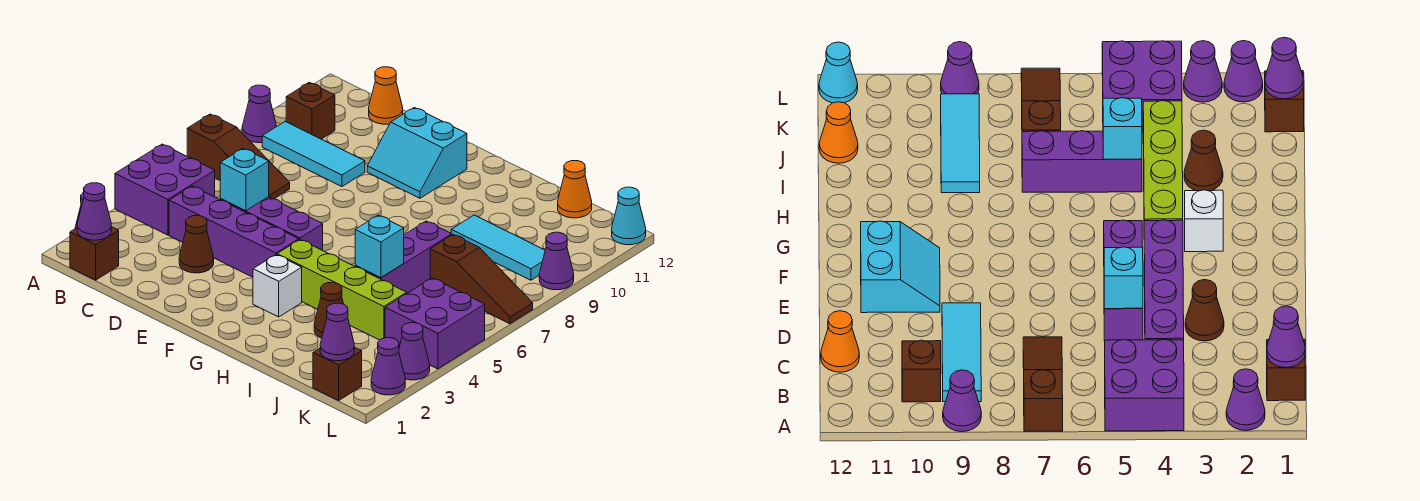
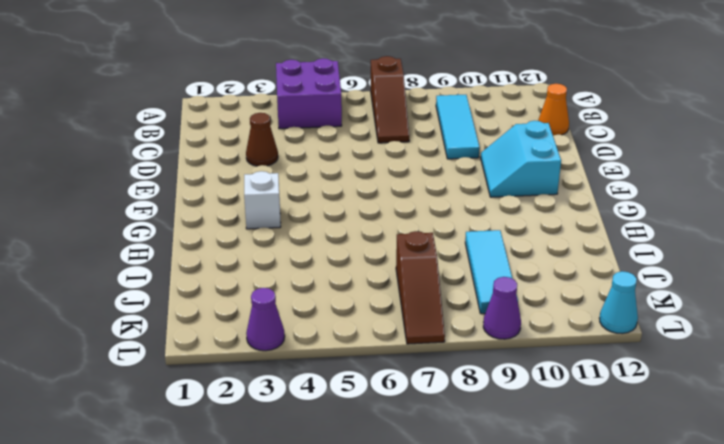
none -> purple 1x1 cone [1226,369,1265,430]
none -> purple 1x1 cone [242,85,277,143]
none -> brown 1x1 brick [70,227,119,280]

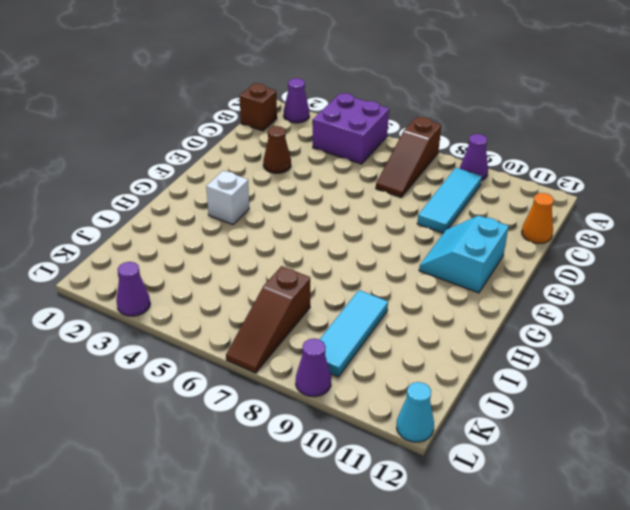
none -> brown 1x1 brick [286,82,335,139]
none -> purple 1x4 brick [169,186,299,277]
none -> purple 1x3 brick [220,197,323,250]

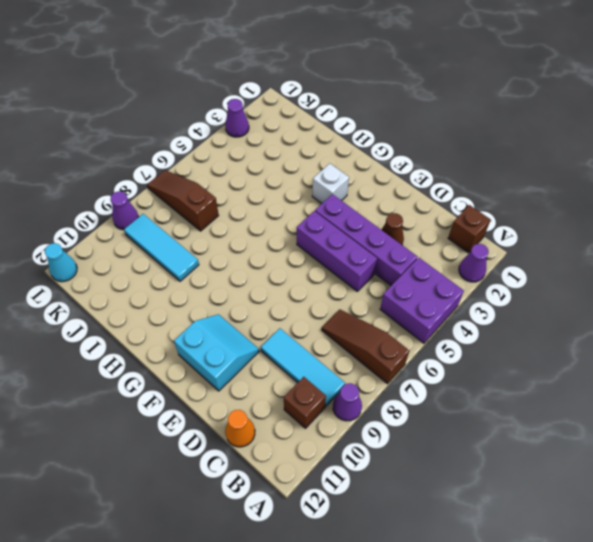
none -> lime 1x4 brick [277,240,407,340]
none -> brown 1x1 cone [314,282,343,338]
none -> purple 1x3 brick [355,221,452,293]

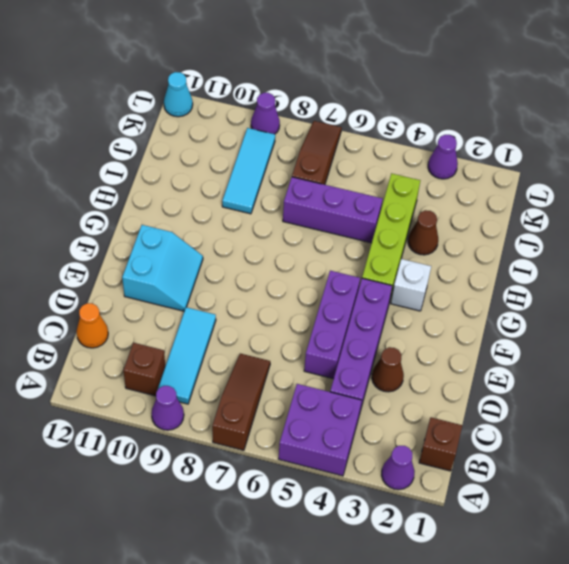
none -> orange 1x1 cone [558,161,592,218]
none -> brown 1x1 brick [313,347,362,400]
none -> purple 2x2 brick [385,278,485,369]

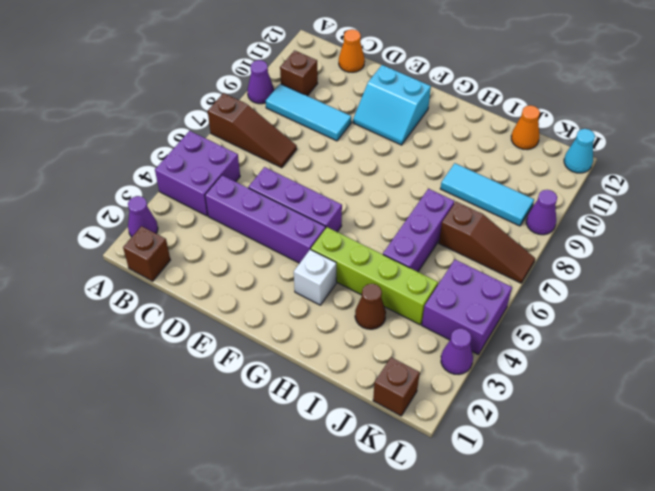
none -> brown 1x1 cone [179,216,214,273]
none -> purple 1x1 cone [371,338,405,395]
none -> purple 1x1 cone [77,183,111,240]

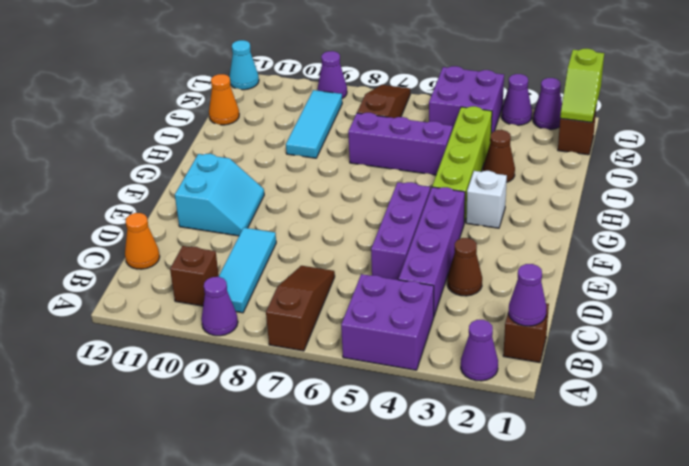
lime 1x2 slope [560,49,604,122] -> purple 1x1 cone [320,303,354,361]
none -> cyan 1x1 brick [220,148,269,211]
none -> cyan 1x1 brick [355,215,404,278]

